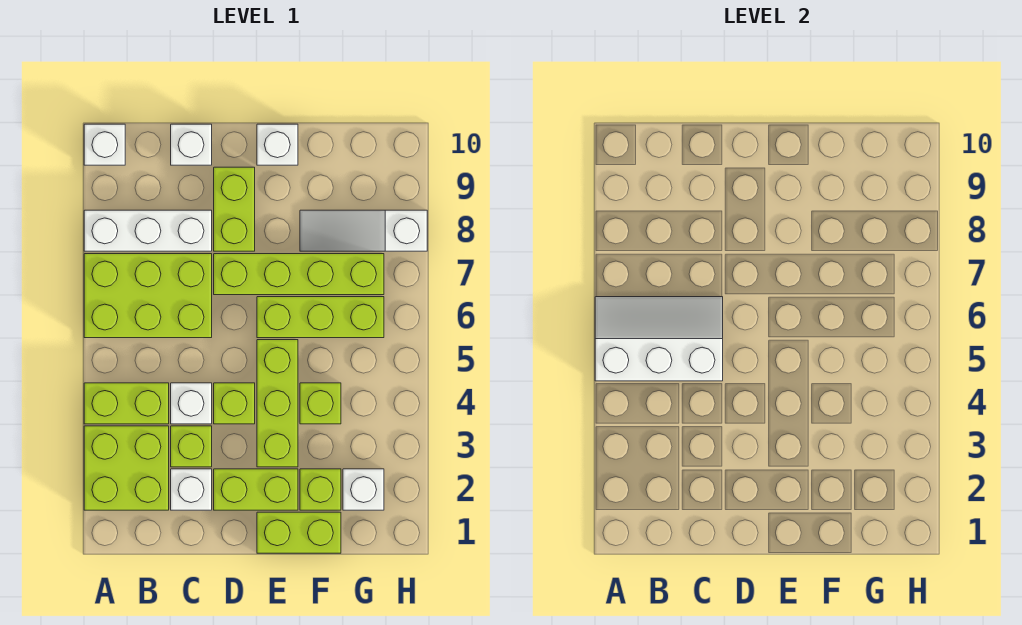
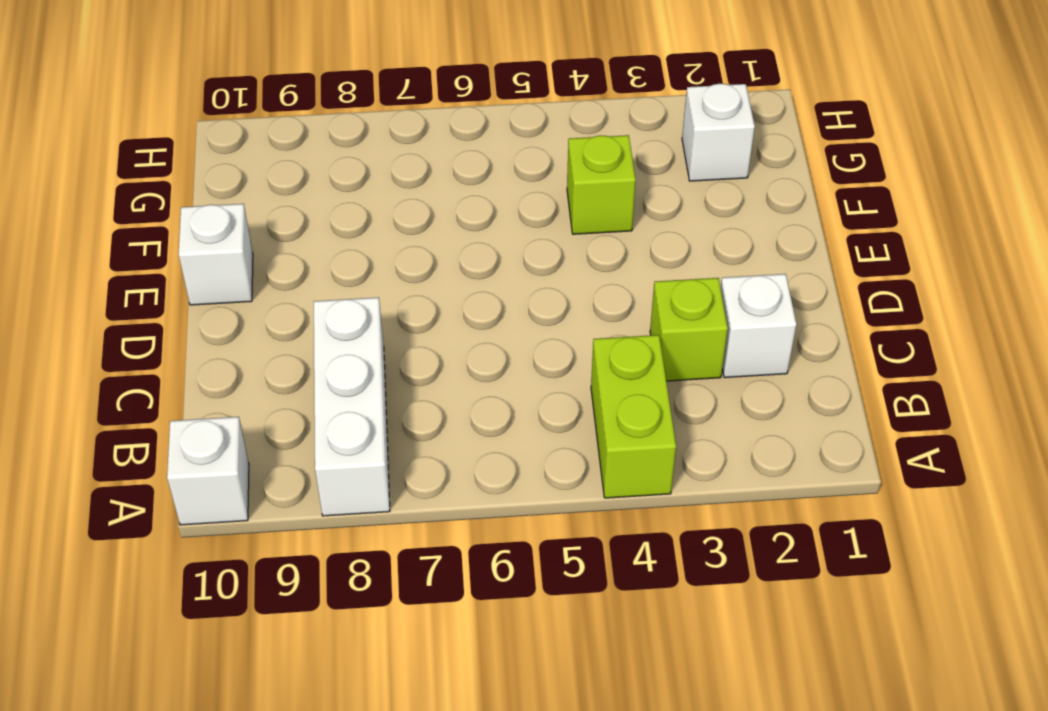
none -> lime 2x2 brick [84,426,169,510]
none -> lime 2x3 brick [84,254,212,338]
none -> white 1x1 brick [171,383,212,424]

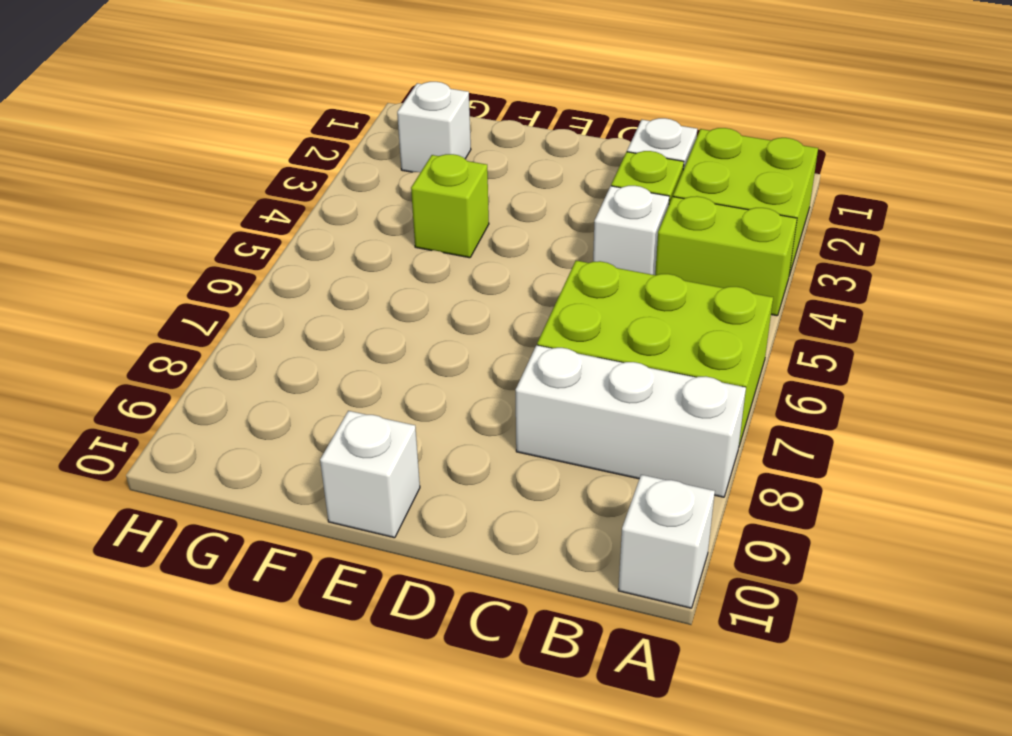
none -> white 1x1 brick [171,124,212,165]
none -> lime 1x2 brick [214,469,298,510]
none -> lime 1x1 brick [214,383,255,424]

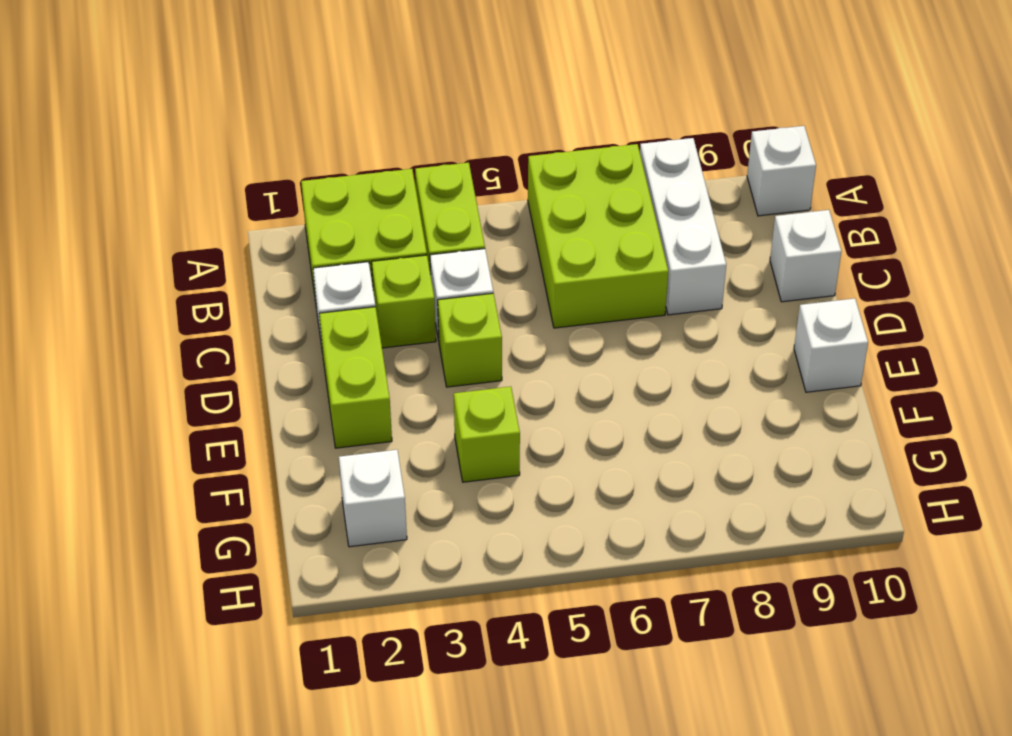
none -> lime 1x4 brick [214,254,384,295]
none -> lime 1x2 brick [214,167,255,251]
none -> lime 1x2 brick [257,512,341,553]

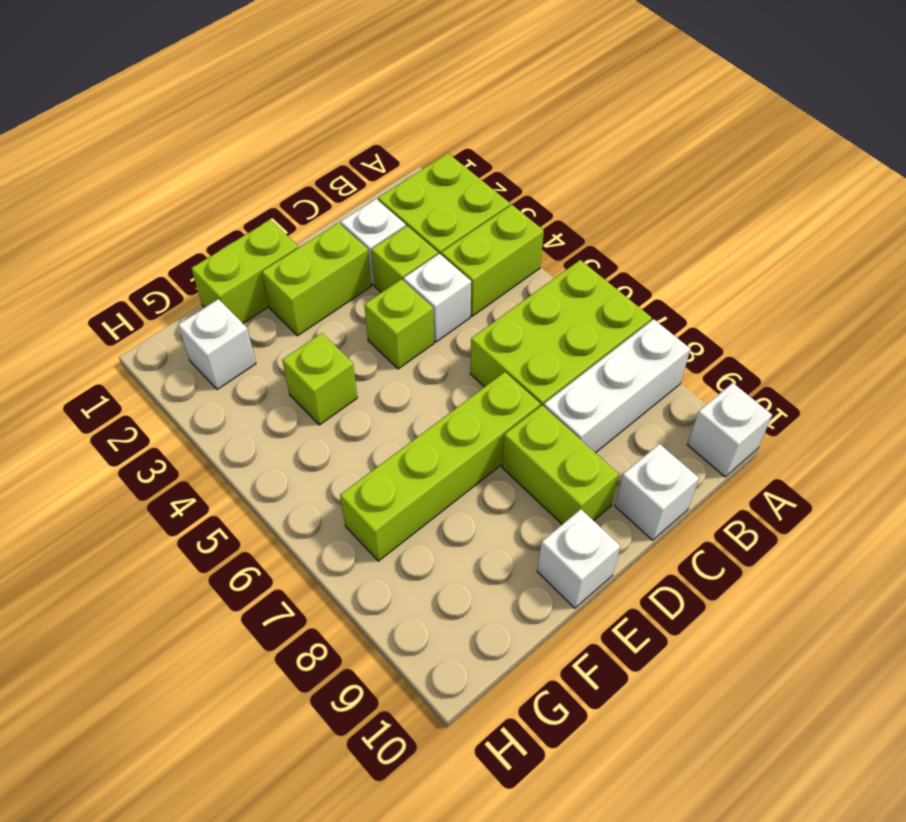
none -> lime 1x3 brick [257,340,298,467]
none -> lime 1x3 brick [257,297,384,338]
none -> lime 1x1 brick [300,469,341,510]

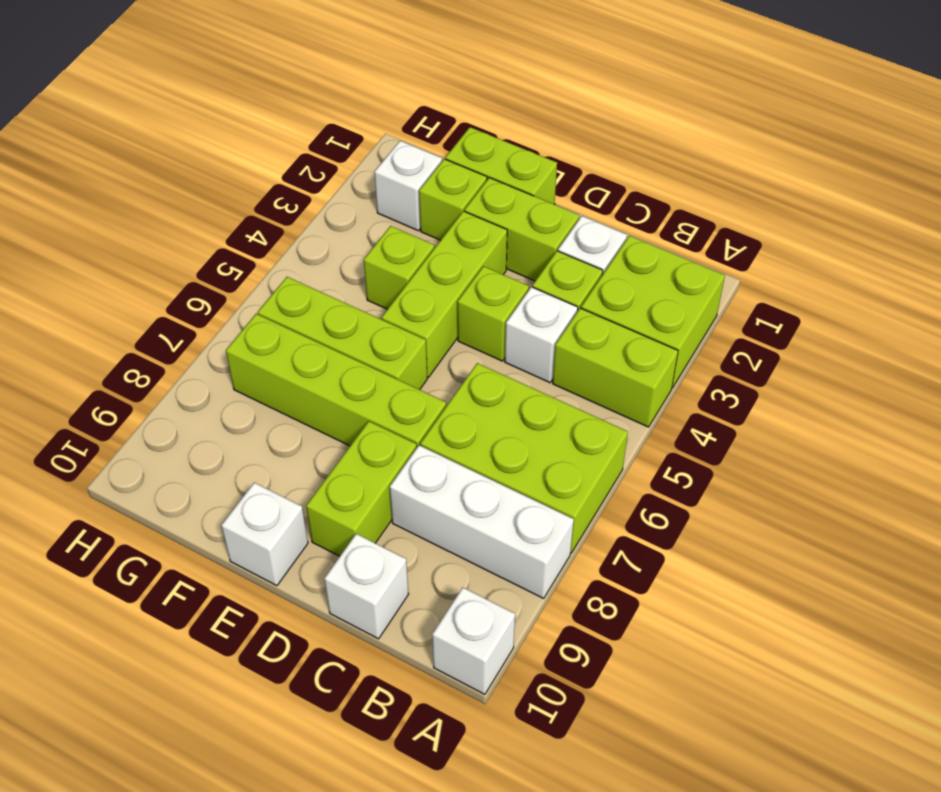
none -> white 1x3 slope [300,210,427,251]
none -> white 2x3 slope [595,297,723,381]

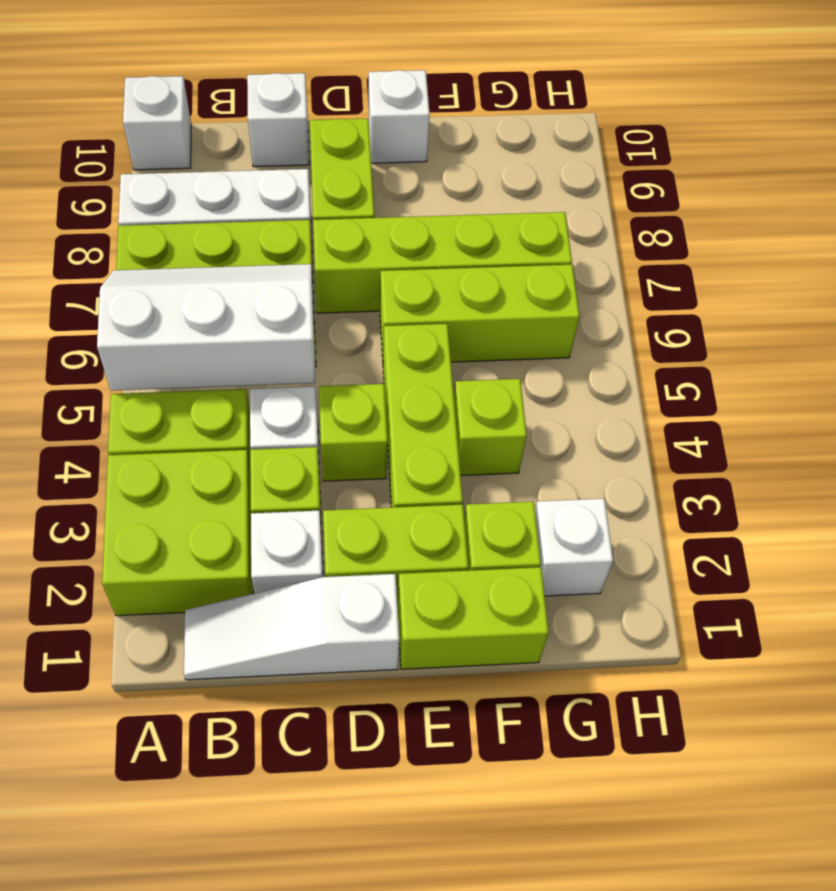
white 1x3 slope [184,574,399,680] -> white 1x3 slope moved to [300,210,427,251]

